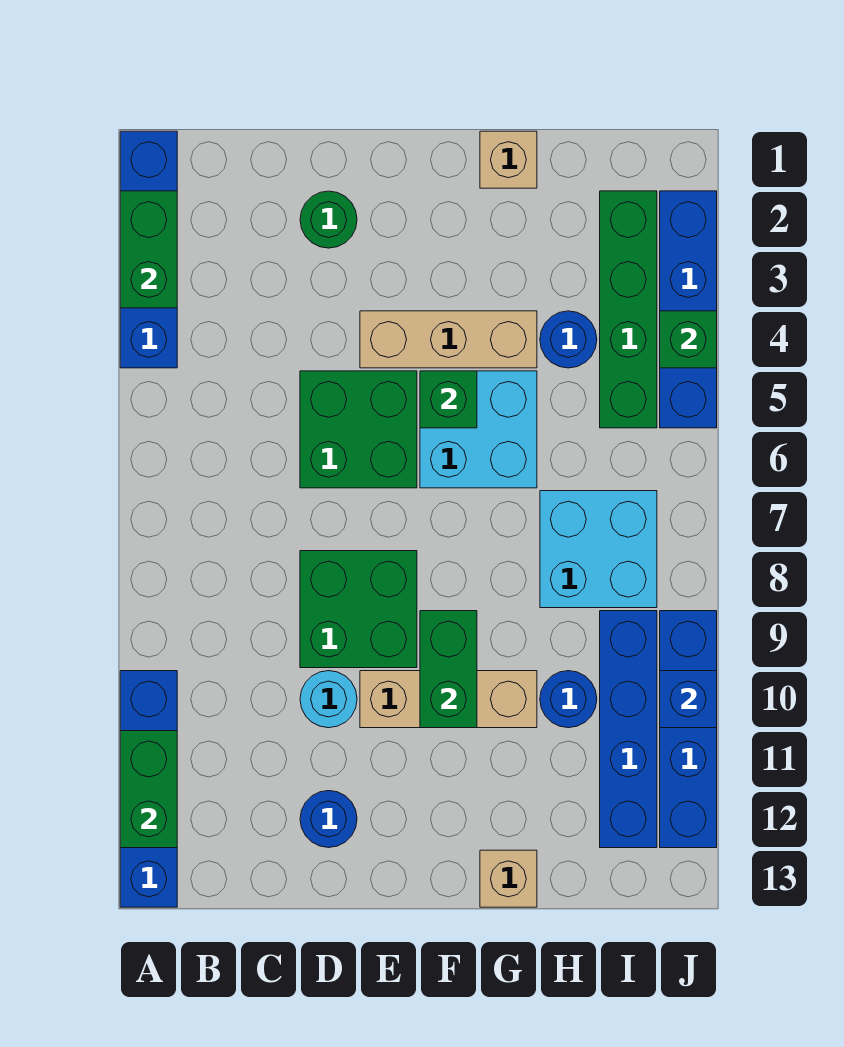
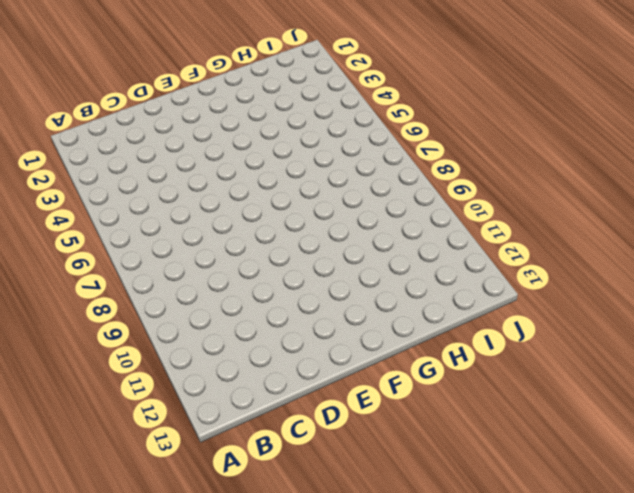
none -> blue 1x4 brick [120,131,177,368]
none -> blue 1x4 brick [120,671,177,907]
none -> green 1x1 round brick [300,191,357,248]

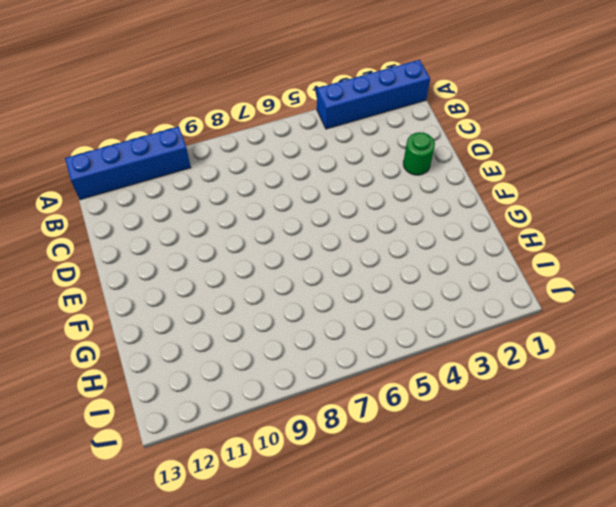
none -> green 2x2 brick [300,371,417,488]
none -> green 2x2 brick [300,551,417,668]
none -> cyan 1x1 round brick [300,671,357,728]

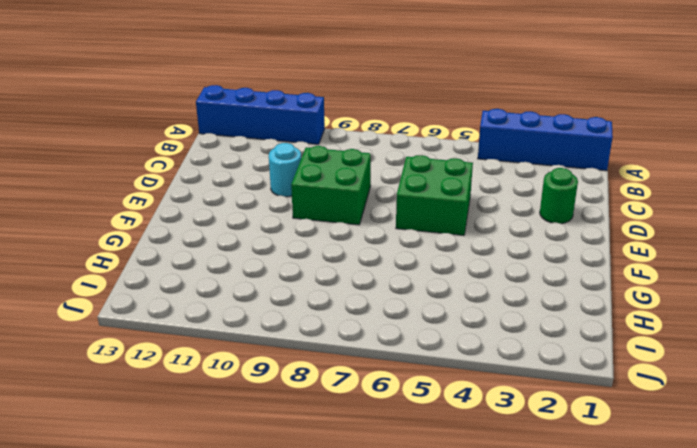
none -> blue 1x1 round brick [300,791,357,848]
none -> tan 1x3 brick [360,311,537,368]
none -> tan 1x3 brick [360,671,537,728]

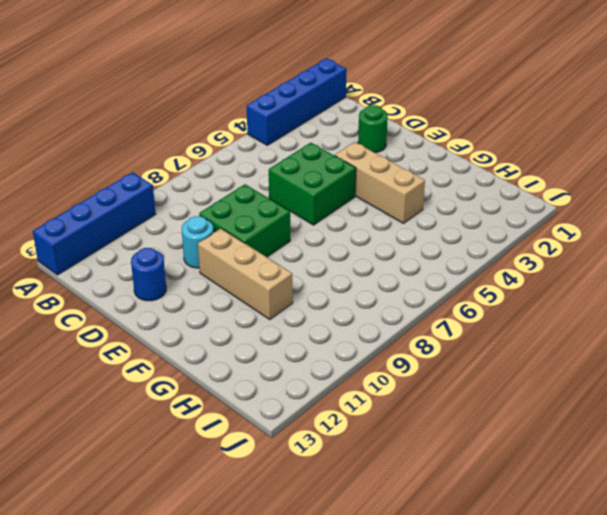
none -> cyan 2x2 brick [420,371,537,488]
none -> tan 1x1 brick [480,131,537,188]
none -> tan 1x1 brick [480,850,537,907]

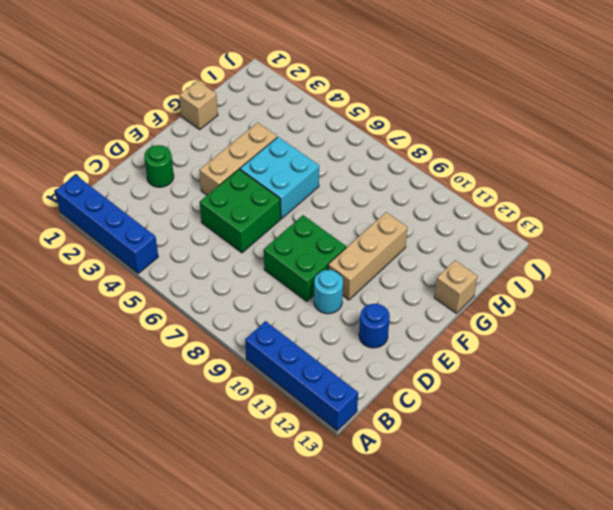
none -> blue 1x1 round brick [540,311,597,368]
none -> cyan 2x2 brick [540,491,657,608]
none -> blue 1x1 round brick [540,671,597,728]

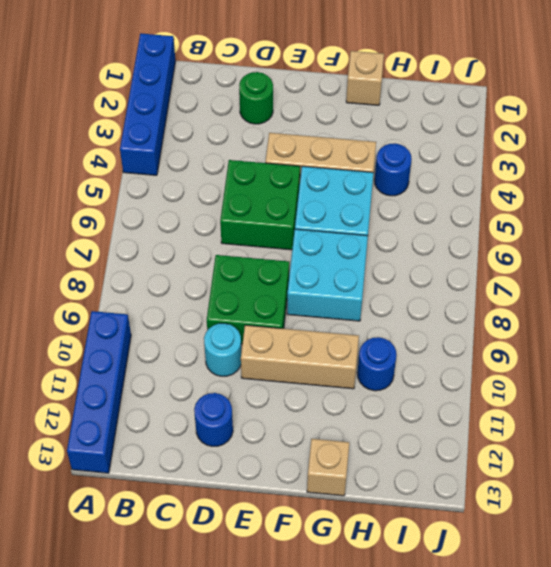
cyan 2x2 brick [287,229,368,321] -> cyan 2x2 brick moved to [540,491,657,608]
none -> green 1x4 brick [600,191,657,428]
none -> blue 1x4 brick [600,611,657,848]
none -> blue 1x4 brick [660,191,717,428]

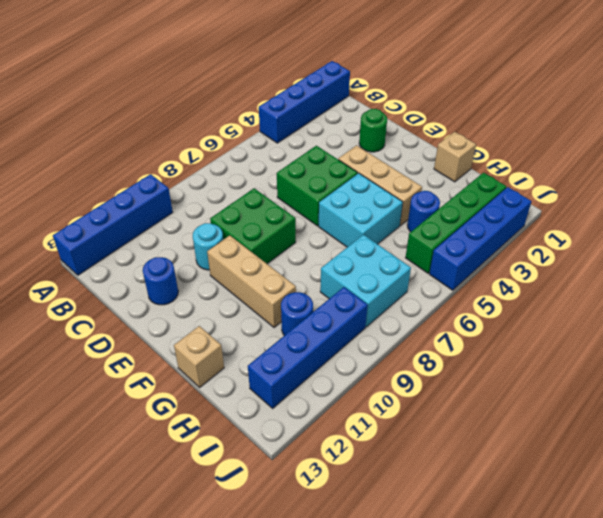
none -> blue 1x4 brick [660,611,717,848]
none -> green 1x2 brick [120,191,177,308]
none -> green 1x2 brick [120,731,177,848]

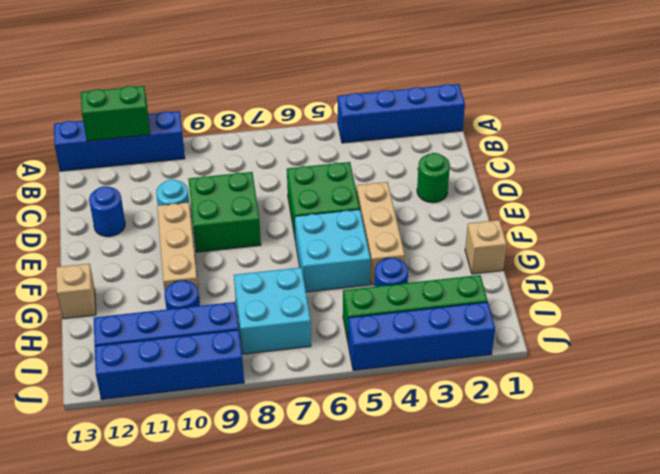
none -> green 1x2 brick [120,191,177,308]
none -> green 1x1 brick [420,371,477,428]
none -> green 1x2 brick [420,611,477,728]

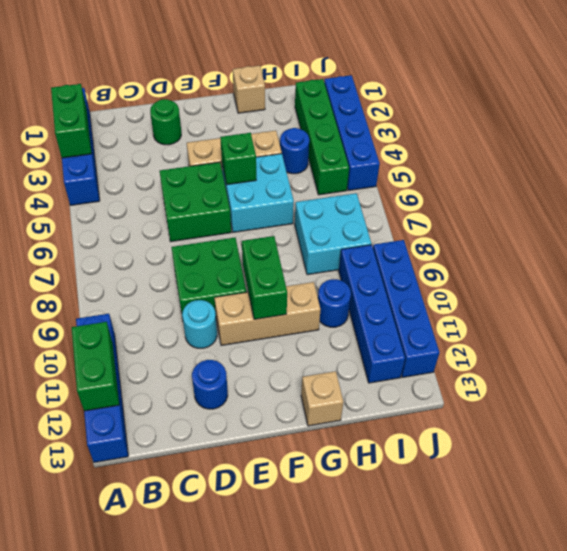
none -> green 1x1 brick [660,311,717,368]
none -> blue 1x1 brick [660,671,717,728]

